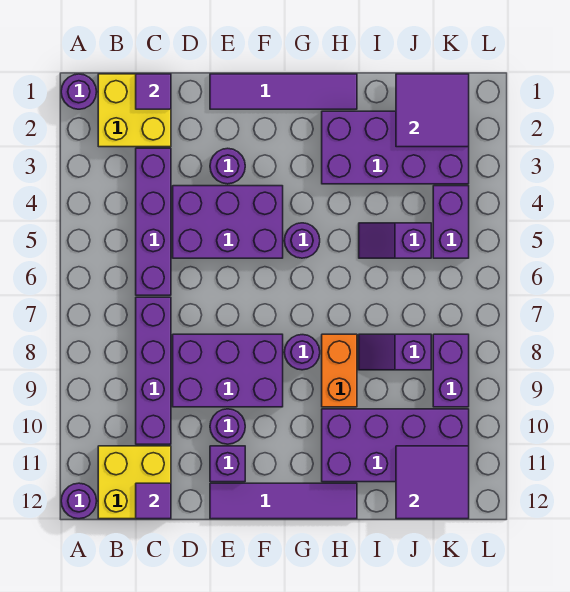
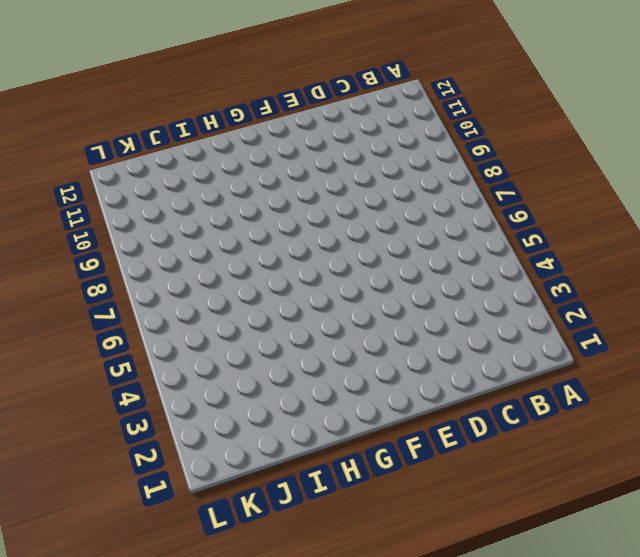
none -> purple 1x1 round brick [61,74,97,109]
none -> purple 1x1 round brick [61,483,97,519]
none -> yellow 2x2 brick [98,74,171,147]

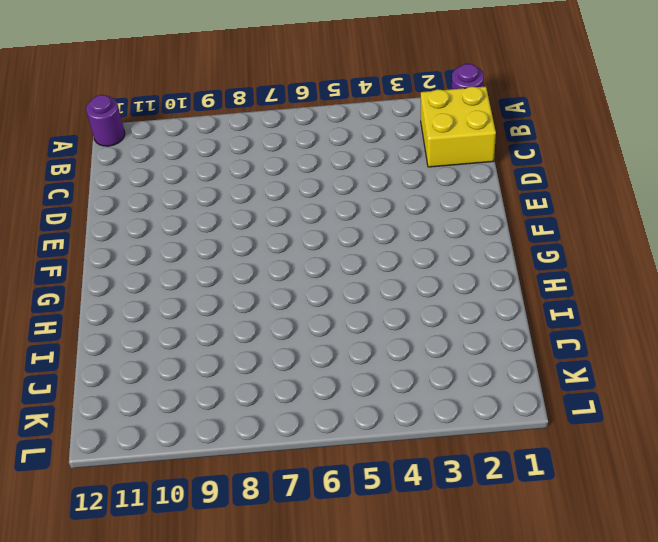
none -> yellow 2x2 brick [98,446,171,519]
none -> purple 1x4 brick [136,148,171,295]
none -> purple 1x4 brick [136,297,171,444]

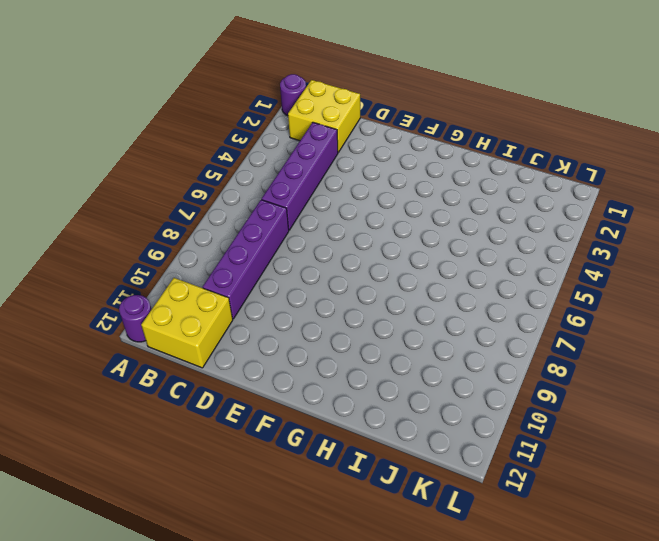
none -> purple 2x3 brick [173,186,283,258]
none -> purple 2x3 brick [173,334,283,407]
none -> purple 1x4 tile [210,74,357,109]

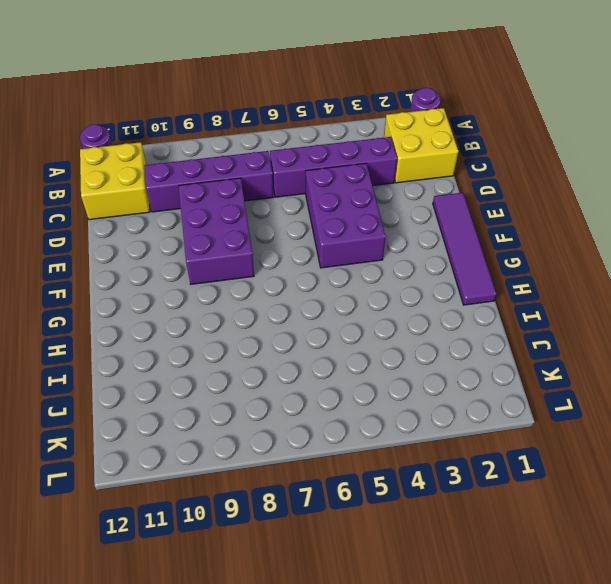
none -> purple 1x1 round brick [210,148,245,184]
none -> purple 1x1 round brick [210,409,245,444]
none -> purple 1x1 brick [210,446,245,482]

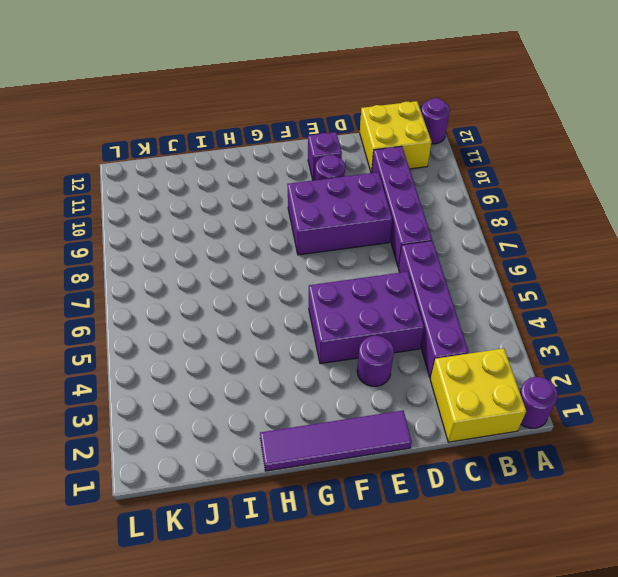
none -> purple 1x4 tile [210,483,357,519]
none -> purple 1x1 round brick [284,223,320,258]
none -> purple 1x1 round brick [284,335,320,370]

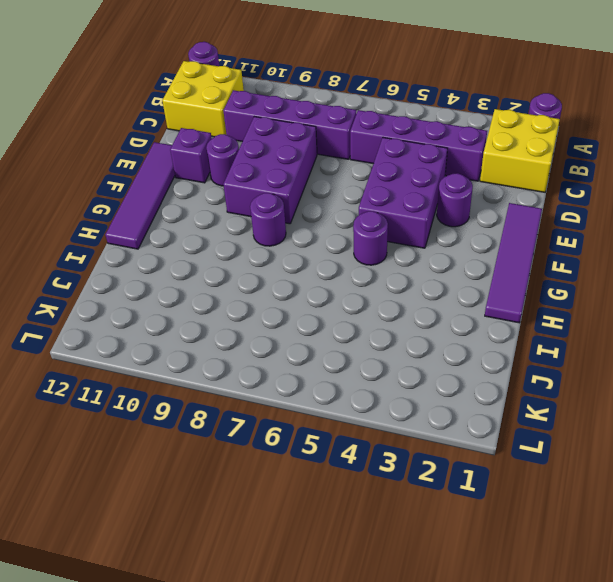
none -> purple 2x4 brick [322,111,469,184]
none -> orange 1x2 brick [322,334,357,407]
none -> purple 2x4 brick [322,409,469,482]

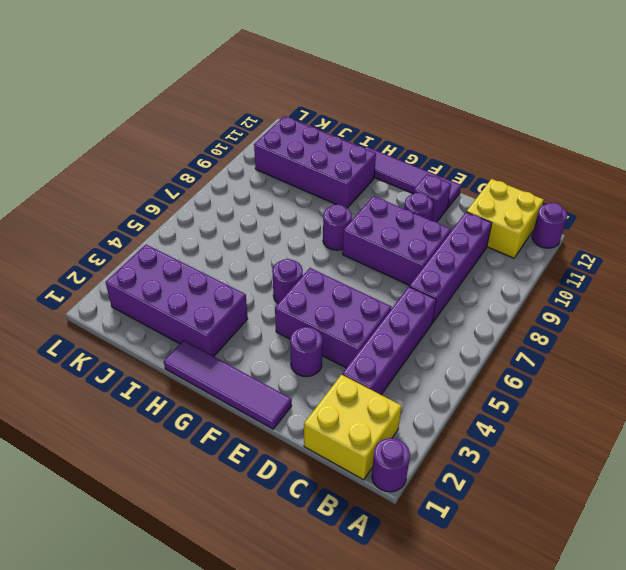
none -> orange 1x2 brick [322,334,357,407]
none -> purple 1x2 slope [359,223,431,258]
none -> purple 1x2 slope [359,334,431,370]

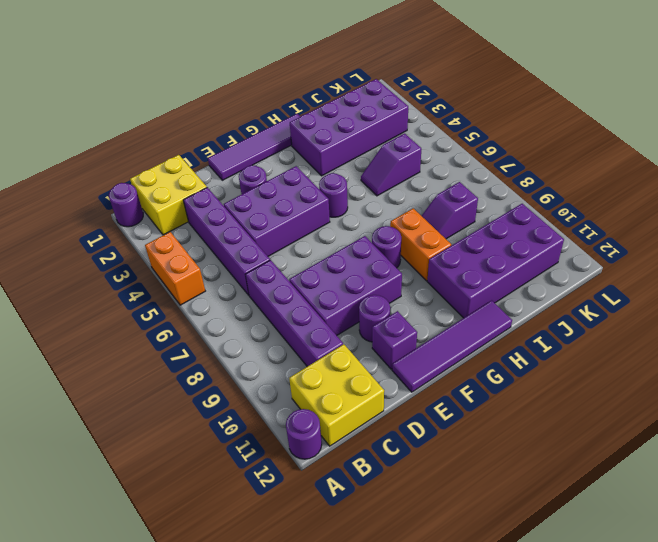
orange 1x2 brick [145,232,205,305] -> none
none -> purple 1x2 brick [433,186,469,258]
none -> purple 1x2 brick [433,334,469,407]
none -> purple 1x1 tile [136,74,171,109]

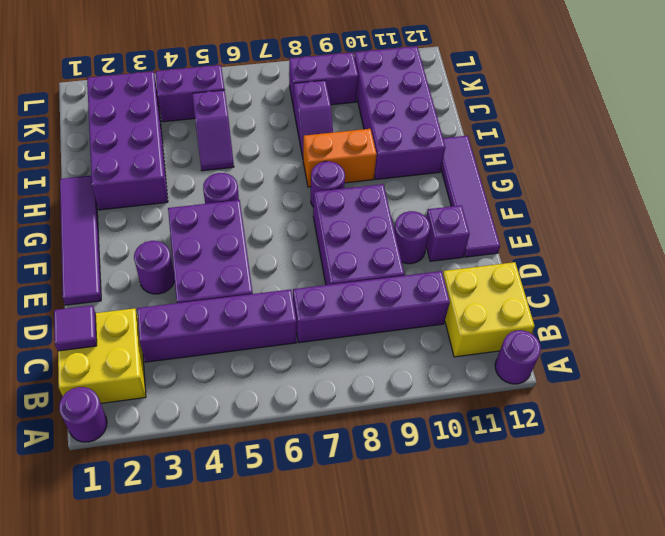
none -> purple 1x1 tile [136,483,171,519]
none -> purple 2x2 tile [396,74,469,147]
none -> purple 2x2 tile [396,446,469,519]

